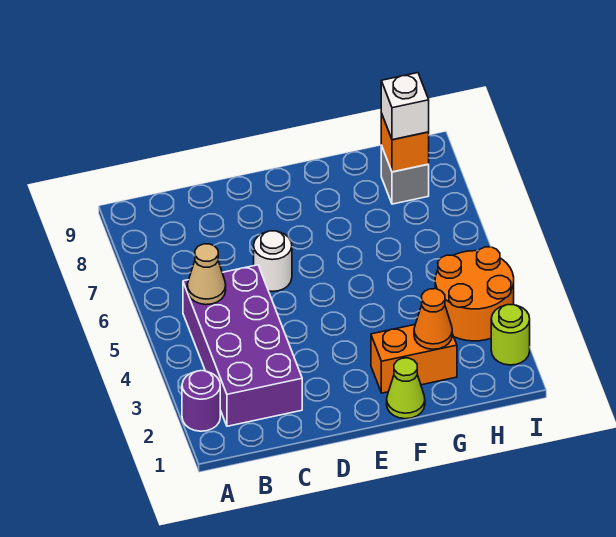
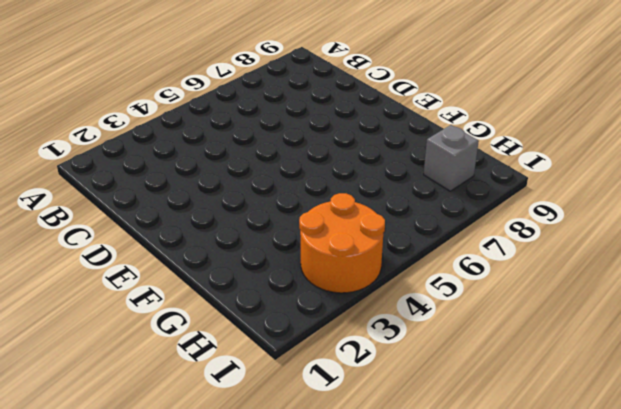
none -> purple 1x1 round brick [182,371,220,431]
none -> purple 2x4 brick [183,265,302,426]
none -> white 1x1 round brick [254,231,292,291]

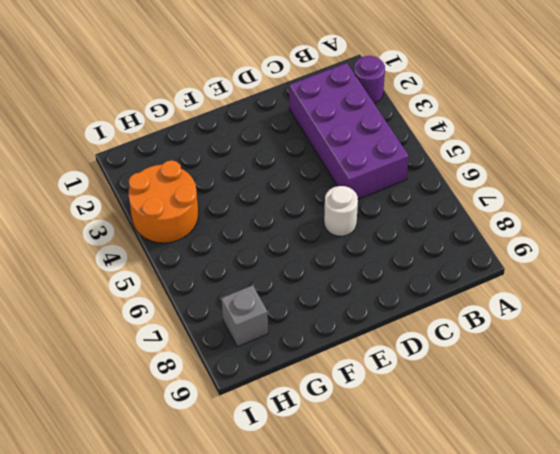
none -> lime 1x1 cone [387,358,425,419]
none -> orange 1x2 brick [371,325,457,393]
none -> lime 1x1 round brick [491,305,530,365]

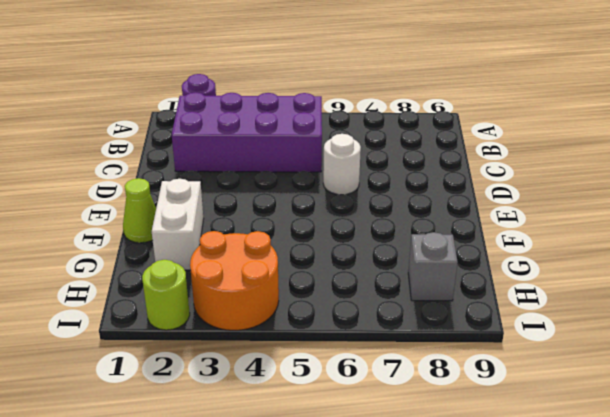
white 1x2 brick [152,179,204,270] -> orange 1x2 brick [371,325,457,393]
none -> tan 1x1 cone [187,244,226,305]
none -> orange 1x1 cone [414,289,452,349]
none -> orange 1x1 brick [381,113,429,172]

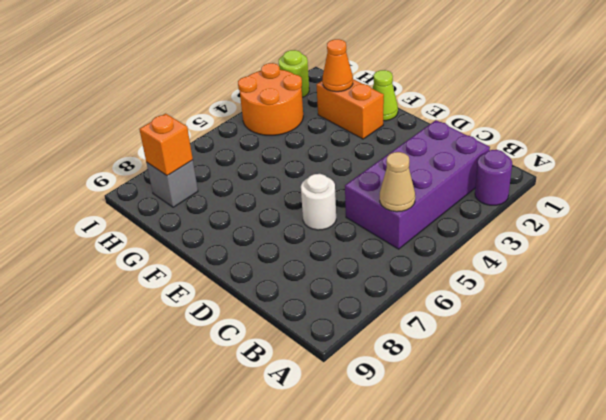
none -> white 1x1 brick [381,73,429,140]

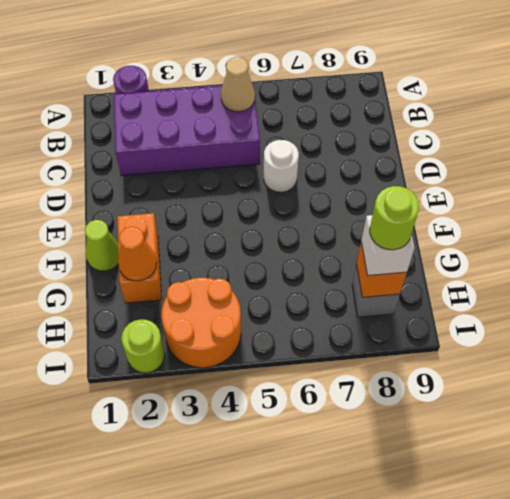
lime 1x1 round brick [370,186,419,250] -> none

